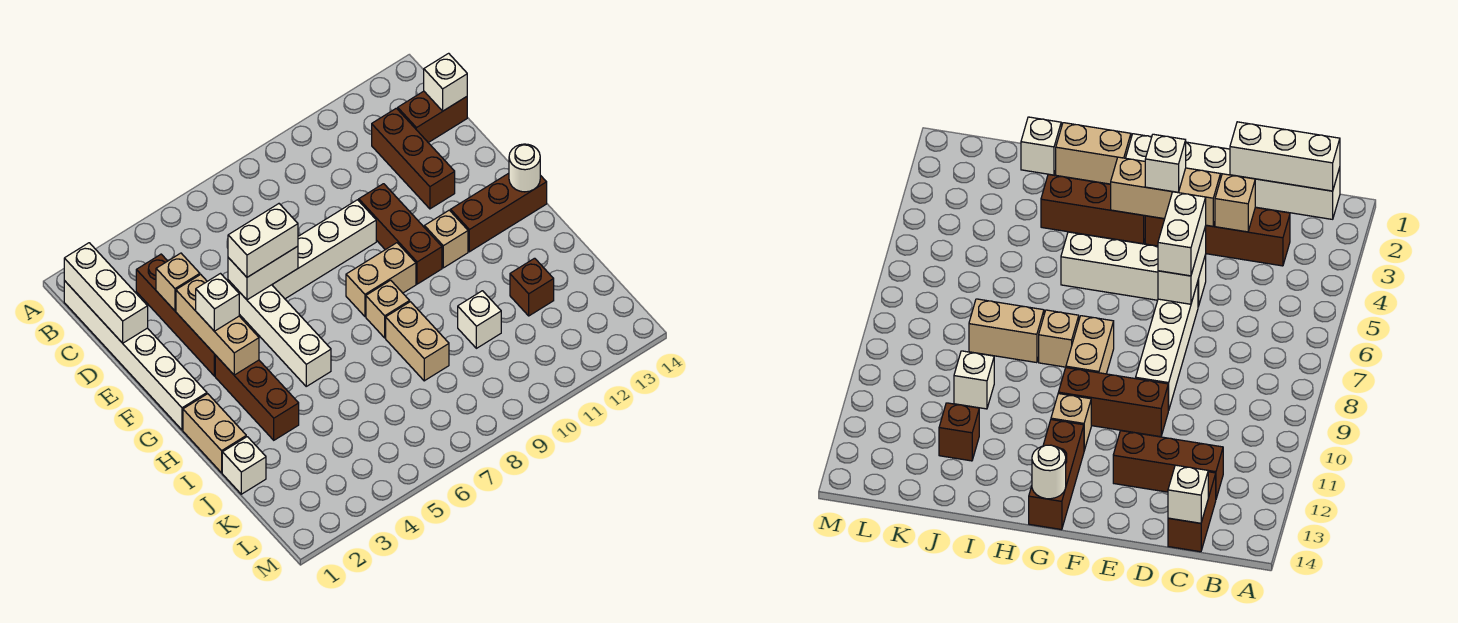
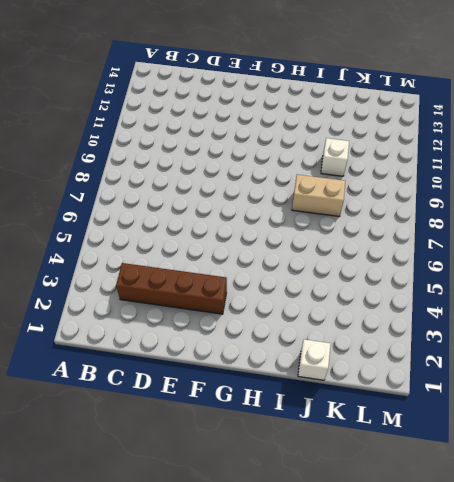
none -> white 1x6 brick [64,281,207,430]
none -> brown 1x3 brick [372,108,455,209]
none -> brown 1x2 brick [398,91,467,143]

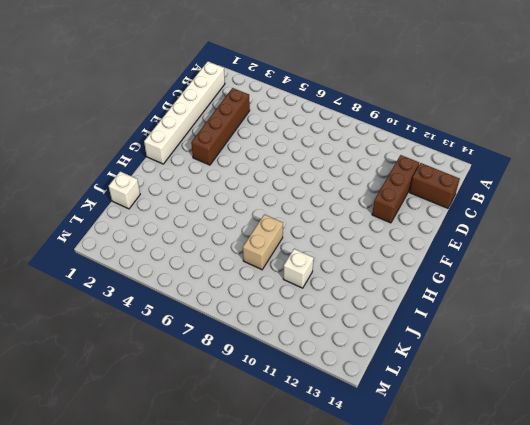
none -> white 1x4 brick [228,280,331,386]
none -> white 1x4 brick [272,200,376,299]
none -> brown 1x3 brick [359,184,442,284]

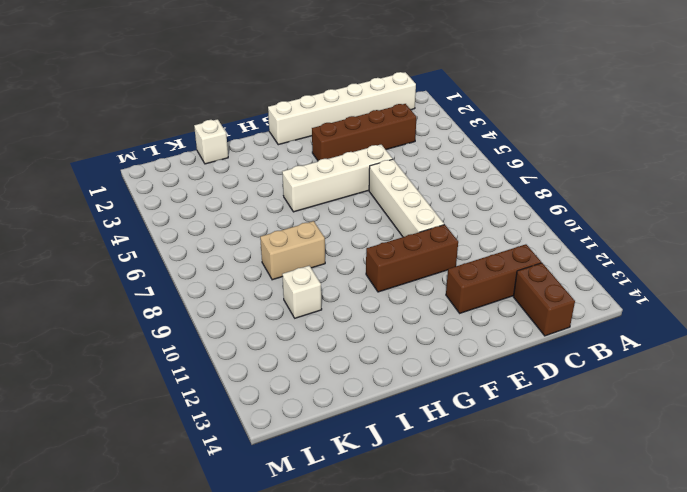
none -> brown 1x3 brick [215,355,299,440]
none -> tan 1x2 brick [346,243,416,316]
none -> tan 1x1 brick [424,210,468,268]

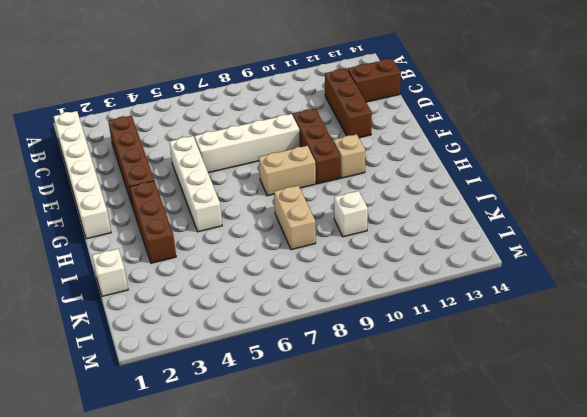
none -> brown 1x3 brick [451,173,547,252]
none -> tan 1x2 brick [183,394,246,473]
none -> tan 1x1 brick [366,280,410,338]

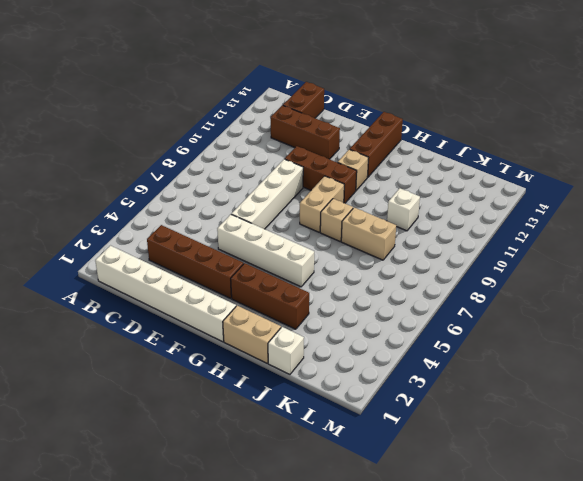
none -> brown 1x1 brick [510,258,554,316]
none -> white 1x3 brick [64,243,148,343]
none -> white 1x1 brick [424,53,467,111]

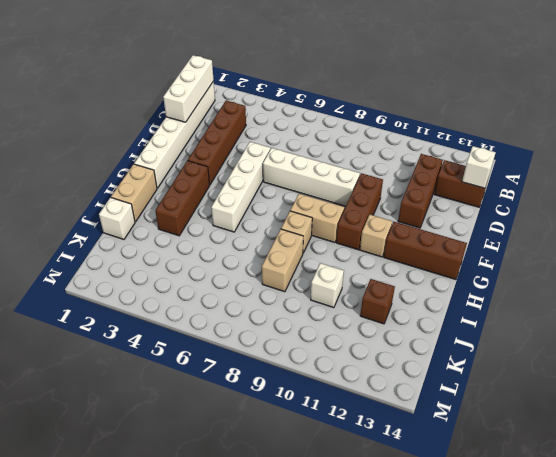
none -> tan 1x1 brick [156,253,200,311]
none -> tan 1x3 brick [176,275,259,375]
none -> white 1x2 brick [228,246,298,300]

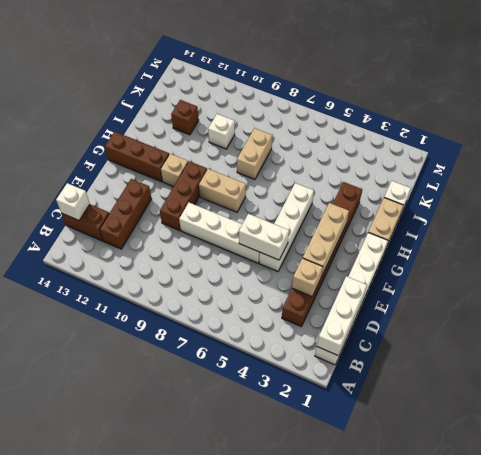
none -> tan 1x1 brick [366,280,410,338]
none -> white 1x1 round brick [509,144,540,192]
none -> white 1x2 brick [228,204,298,277]

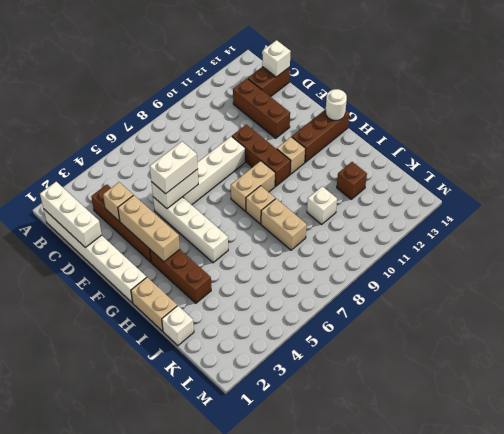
none -> white 1x1 brick [196,274,239,331]

